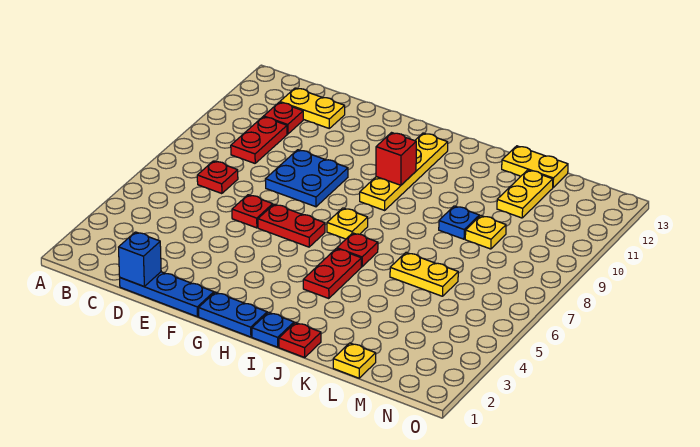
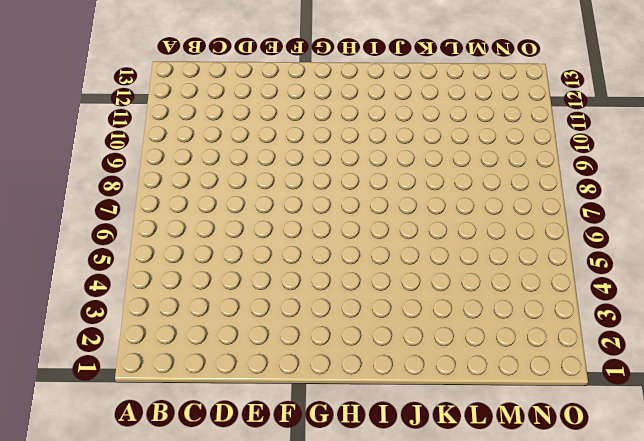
none -> red 1x1 plate [197,161,238,194]
none -> red 1x2 plate [231,117,287,163]
none -> red 1x1 plate [264,102,303,134]

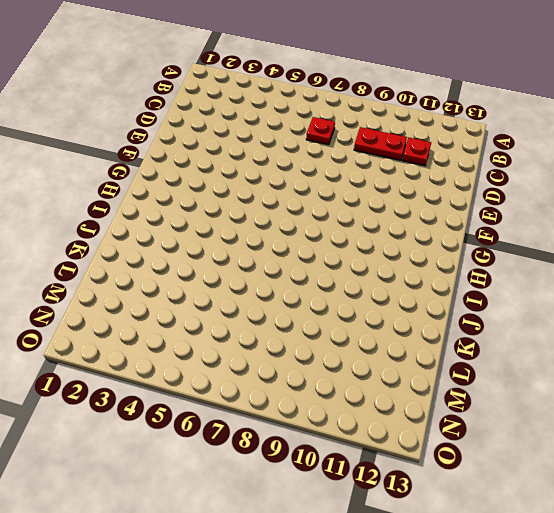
none -> yellow 1x2 plate [280,88,345,129]
none -> blue 1x3 plate [120,272,214,317]
none -> red 1x1 plate [232,195,273,228]

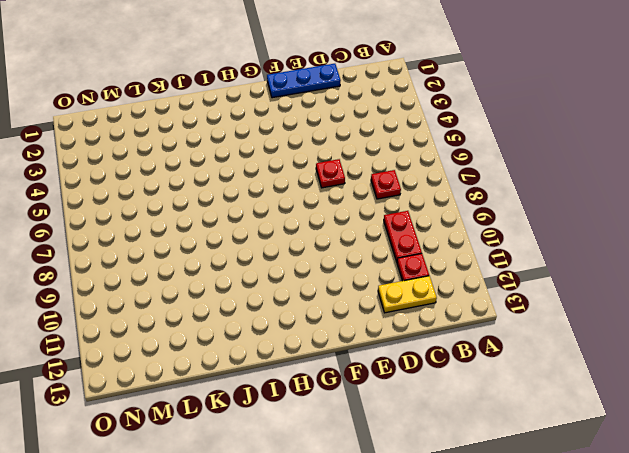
none -> blue 2x2 plate [265,150,348,207]
none -> red 1x2 plate [258,204,325,247]
none -> blue 1x2 plate [199,292,267,337]

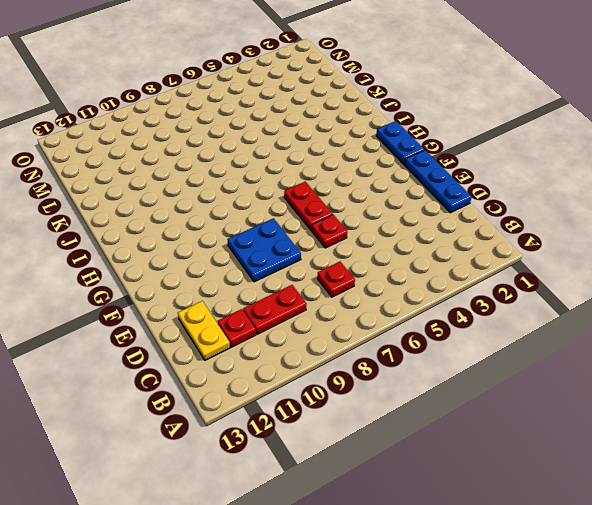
none -> yellow 1x1 plate [327,208,368,239]
none -> yellow 1x4 plate [360,133,448,210]
none -> blue 1x1 plate [252,312,294,347]

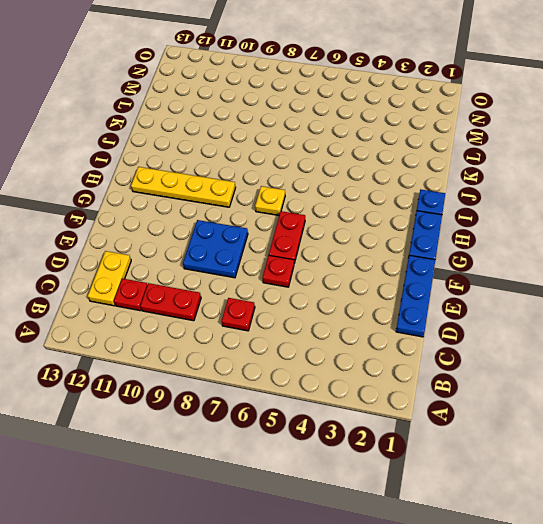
none -> red 1x2 plate [303,249,361,299]
none -> red 1x1 plate [337,233,378,267]
none -> red 1x1 plate [279,323,321,357]

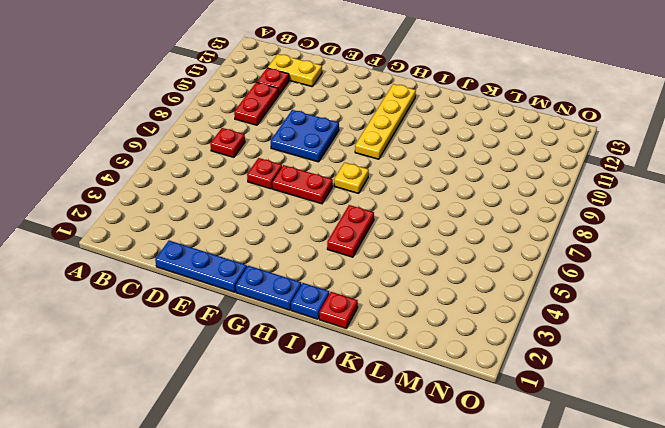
none -> red 1x1 plate [337,233,378,267]
none -> yellow 1x2 plate [390,253,458,296]
none -> blue 1x1 plate [439,206,479,239]

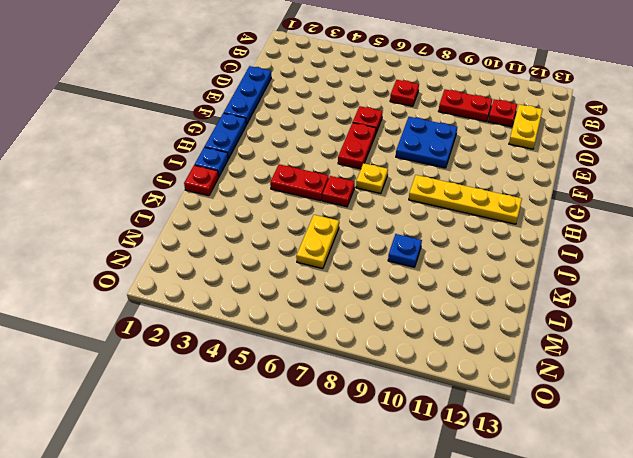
none -> yellow 1x2 plate [502,146,568,187]
none -> yellow 1x1 plate [333,343,376,378]
none -> yellow 1x1 plate [465,216,506,249]

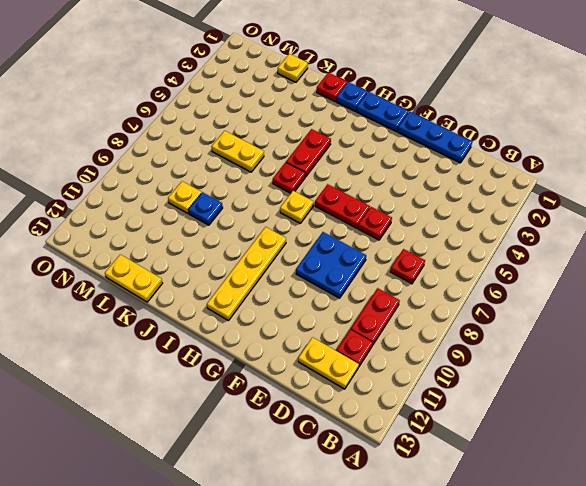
none -> yellow 1x2 plate [497,170,553,218]
none -> blue 1x1 brick [119,232,161,287]
none -> red 1x1 brick [376,133,416,185]

